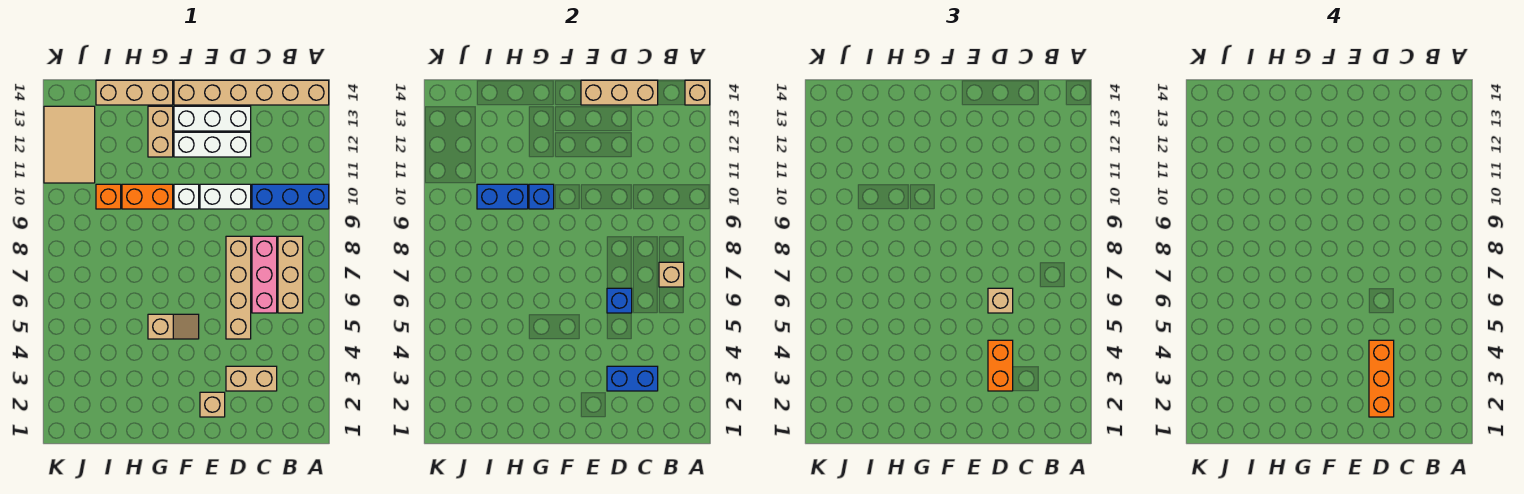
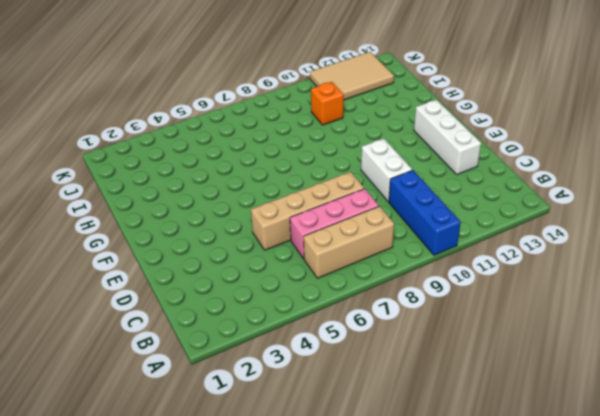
none -> tan 1x6 brick [174,80,329,105]
none -> tan 1x2 brick [226,366,277,391]
none -> white 1x3 brick [174,132,251,157]

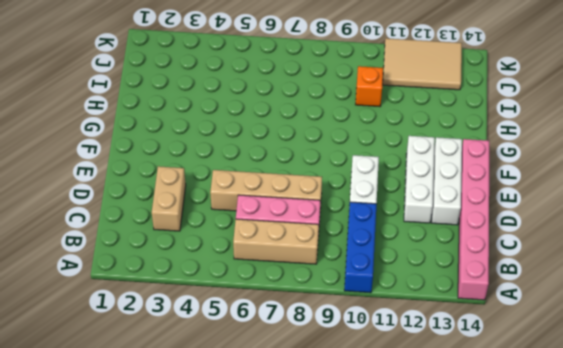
pink 1x6 brick [458,139,489,300] -> tan 1x6 brick [174,80,329,105]
none -> tan 1x1 brick [200,392,225,417]
none -> tan 1x2 slope [148,314,199,339]
none -> white 1x1 brick [174,184,199,209]

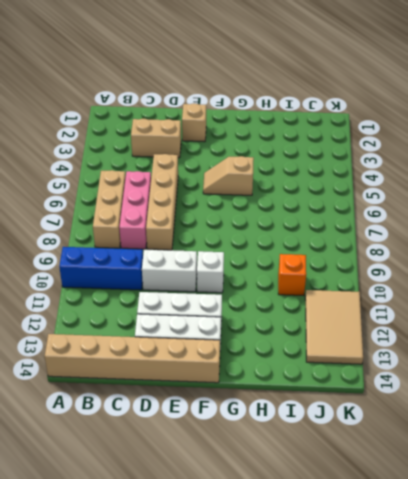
none -> orange 1x2 brick [122,184,173,209]
none -> tan 1x2 brick [148,106,173,157]
none -> tan 1x3 brick [96,80,173,105]

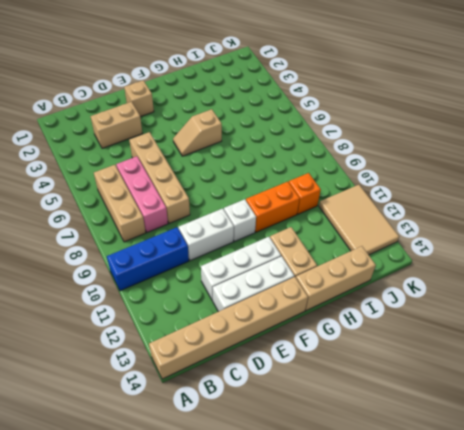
none -> tan 1x1 brick [685,80,710,105]
none -> tan 1x1 brick [659,262,684,287]
none -> blue 1x2 brick [607,366,658,391]

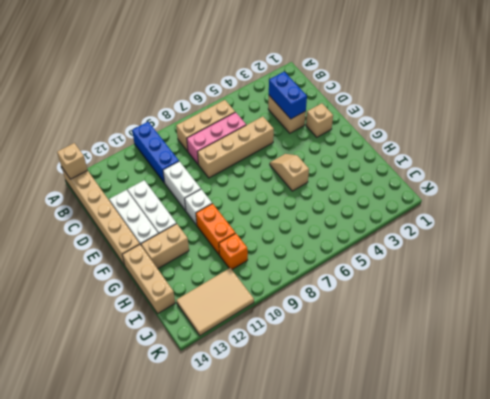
none -> tan 1x1 brick [659,262,684,287]
none -> tan 1x3 brick [581,80,658,105]
none -> blue 1x1 brick [607,288,632,313]

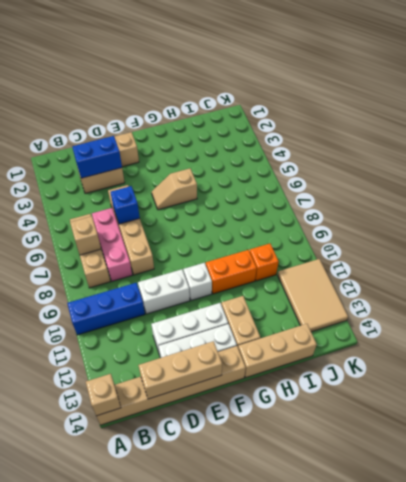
none -> blue 1x1 brick [529,184,554,209]
none -> blue 1x2 brick [477,184,528,209]
none -> orange 1x2 brick [988,340,1013,391]

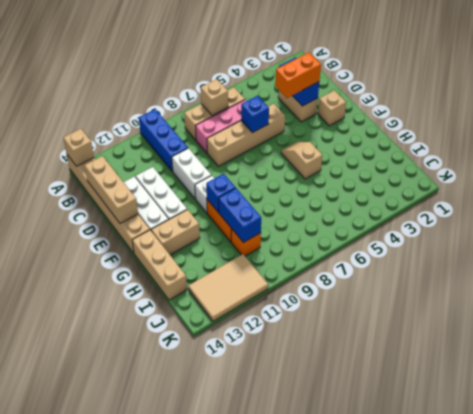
none -> tan 1x1 brick [988,288,1013,313]
none -> orange 1x3 brick [1369,340,1394,417]

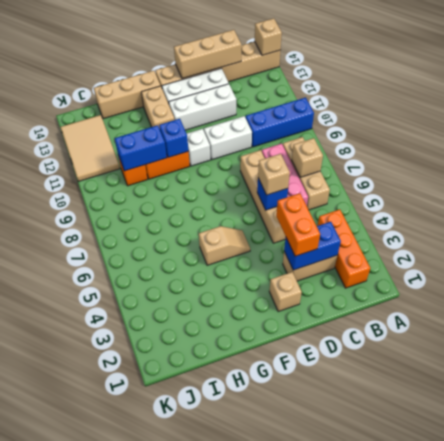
orange 1x3 brick [318,209,370,288] -> orange 1x3 brick moved to [1369,340,1394,417]

